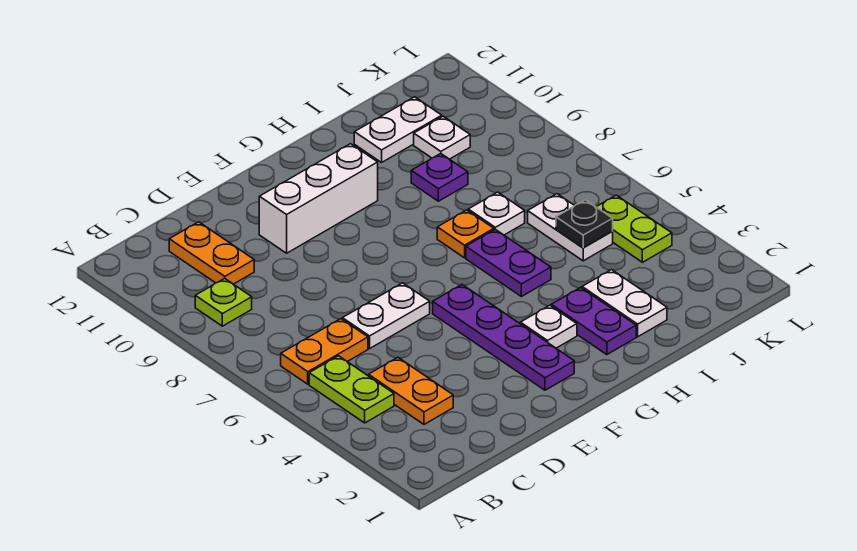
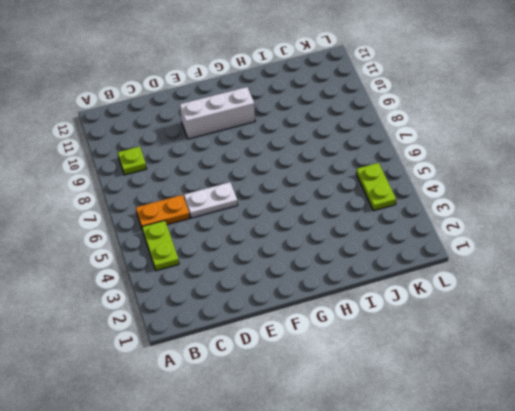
none -> orange 1x2 plate [369,357,453,424]
none -> orange 1x2 plate [169,222,254,284]
none -> purple 1x4 plate [433,285,574,390]

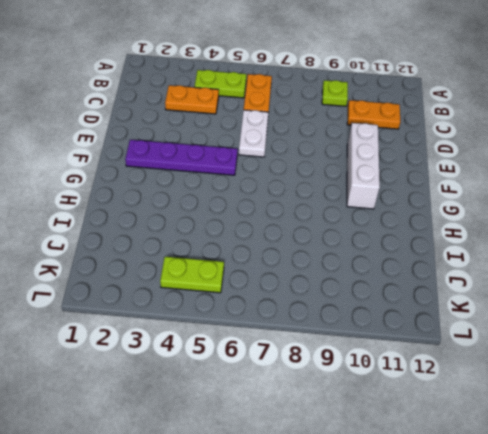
none -> white 1x1 plate [520,305,577,348]
none -> purple 1x2 plate [551,287,636,355]
none -> purple 1x2 plate [466,229,551,297]

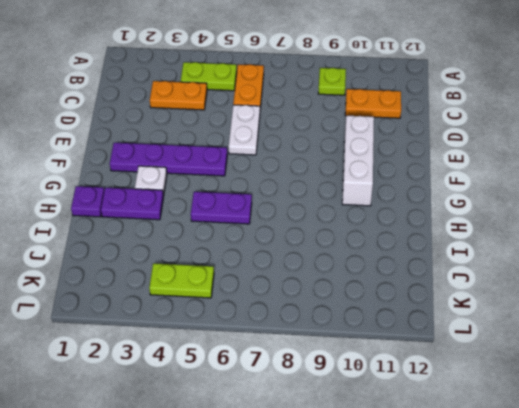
purple 1x1 plate [71,186,104,217] -> purple 1x1 plate moved to [411,154,468,201]
none -> orange 1x1 plate [437,210,494,258]
none -> white 1x2 plate [582,270,667,337]
none -> white 1x1 plate [468,192,525,235]

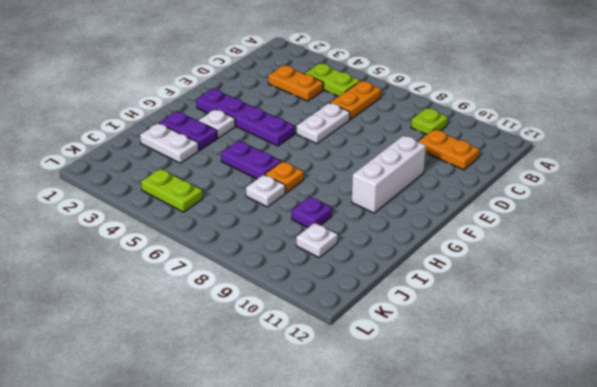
none -> white 1x2 plate [354,97,442,162]
none -> white 1x2 plate [528,194,613,261]
none -> black 1x1 plate [556,200,613,248]

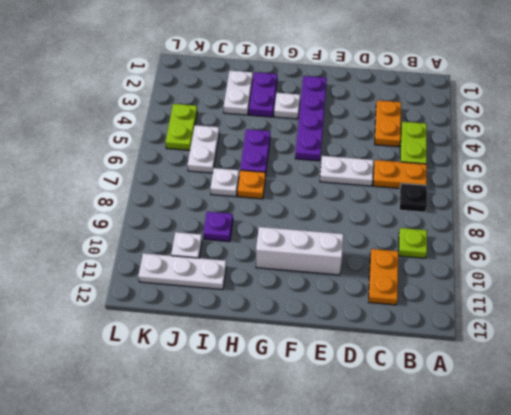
black 1x1 plate [399,183,427,212] -> black 1x1 plate moved to [556,200,613,248]
white 1x3 plate [138,253,226,290] -> white 1x2 plate [354,97,442,162]

